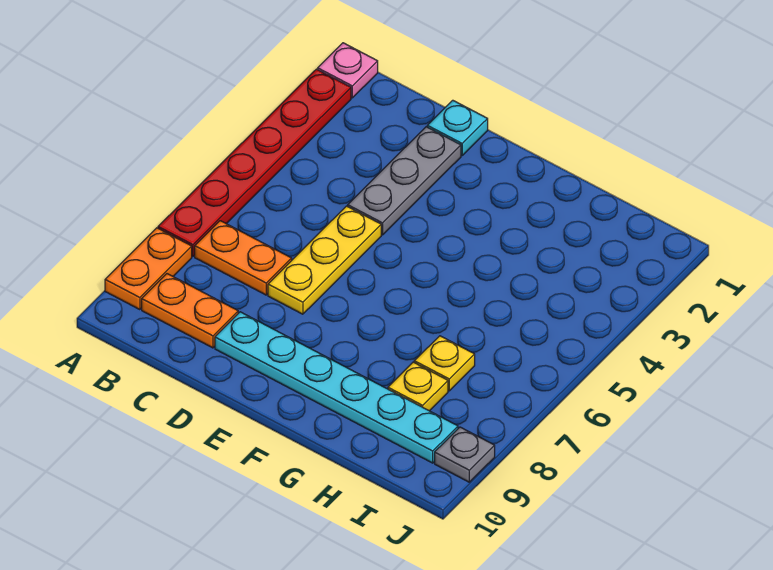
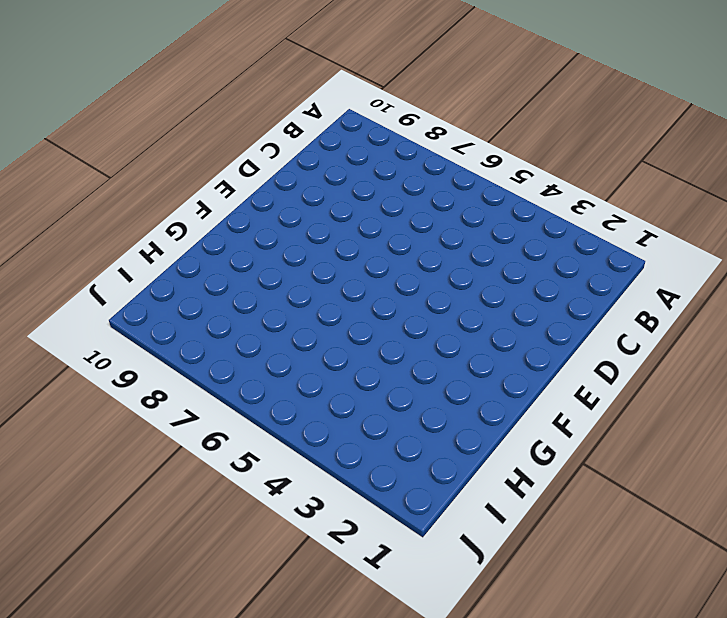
none -> pink 1x1 plate [318,43,378,98]
none -> red 1x6 plate [158,69,351,257]
none -> orange 1x2 plate [105,228,192,310]

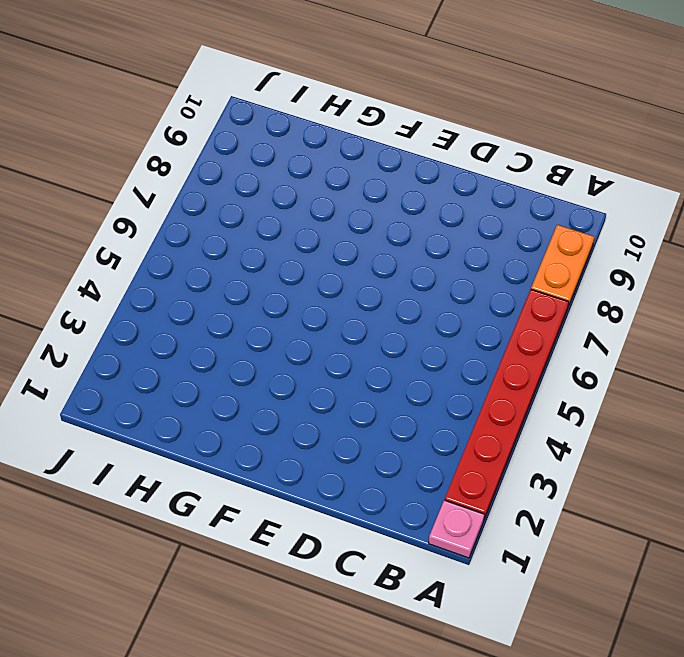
none -> orange 1x2 plate [195,221,292,295]
none -> orange 1x2 plate [142,274,238,348]
none -> cyan 1x1 plate [427,100,488,155]

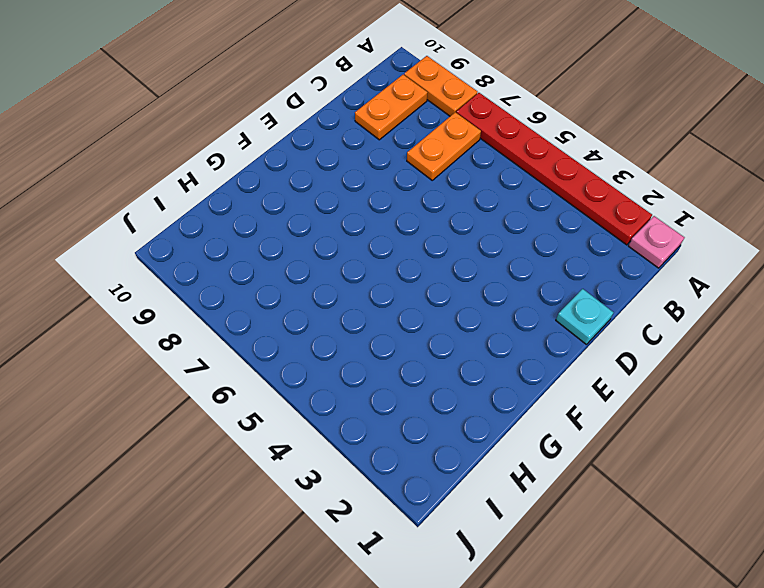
none -> grey 1x3 plate [348,127,461,235]
none -> yellow 1x3 plate [268,206,381,314]
none -> cyan 1x6 plate [215,312,458,463]

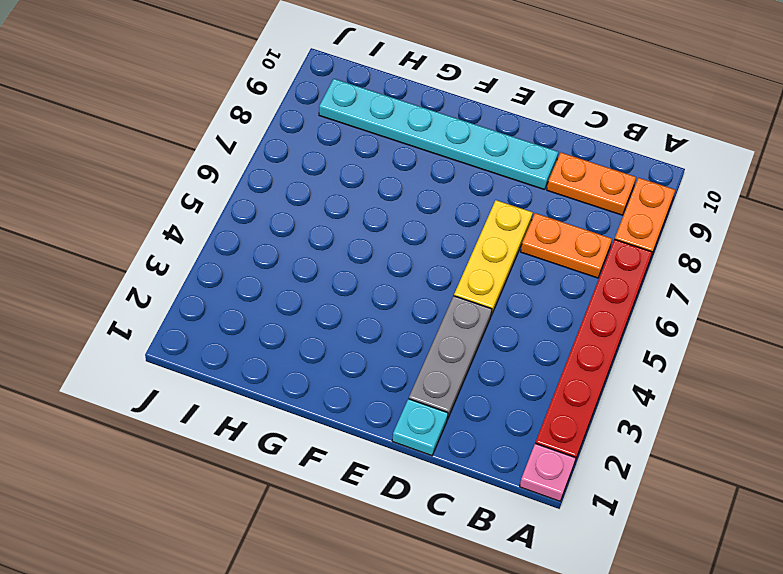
none -> yellow 1x1 plate [414,336,475,391]
none -> yellow 1x1 plate [388,362,448,411]
none -> grey 1x1 plate [435,427,495,482]

